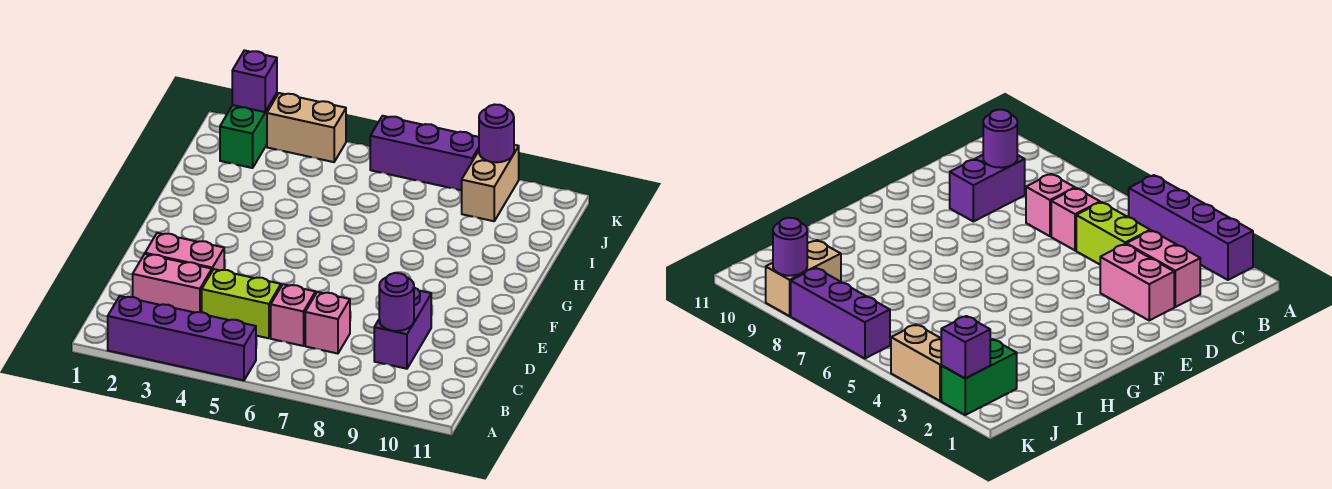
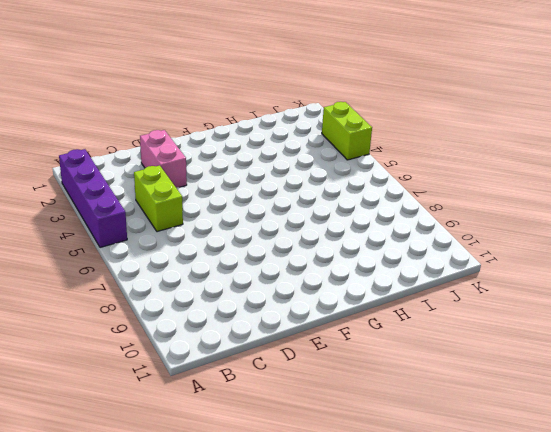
lime 1x2 brick [322,102,372,160] -> tan 1x2 brick [267,93,346,162]
none -> pink 1x2 brick [133,254,212,313]
none -> pink 1x1 brick [271,284,315,346]
none -> pink 1x1 brick [305,292,350,354]

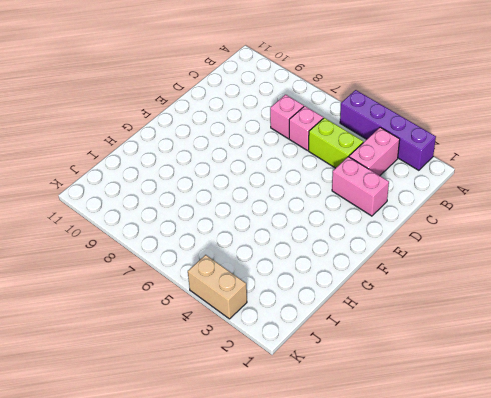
pink 1x2 brick [349,127,400,176] -> pink 1x2 brick turned to [133,254,212,313]
none -> purple 1x2 brick [374,288,431,369]
none -> green 1x2 brick [220,93,277,168]
none -> tan 1x2 brick [462,145,519,221]

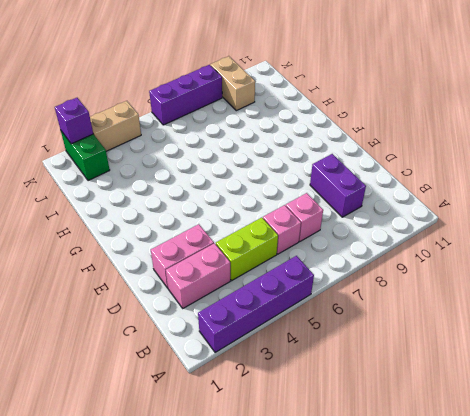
none -> purple 1x1 round brick [379,273,414,331]
none -> purple 1x1 round brick [479,104,514,162]

